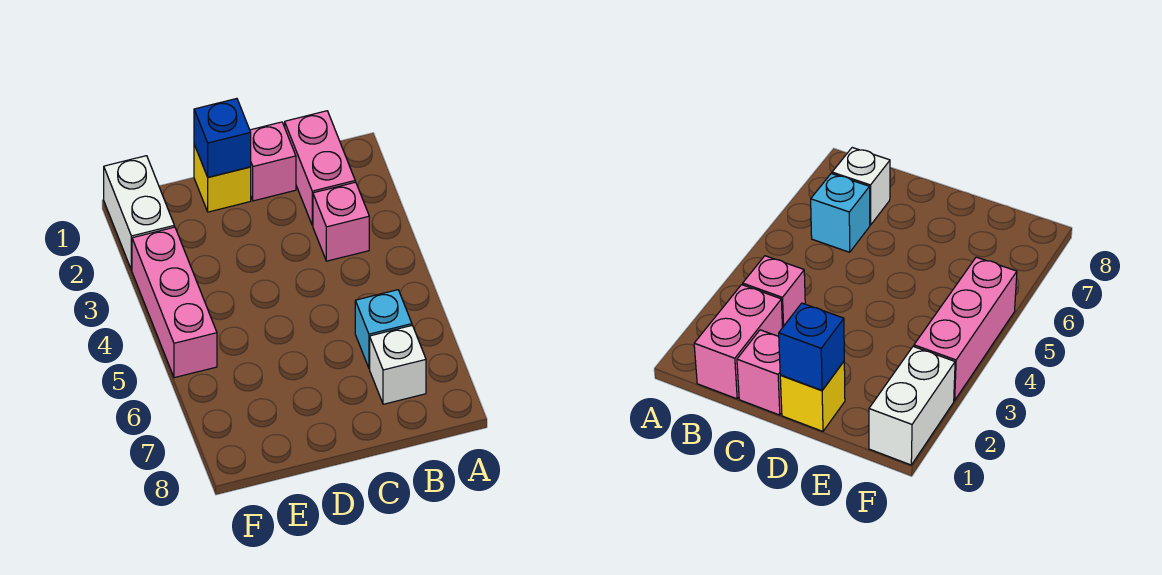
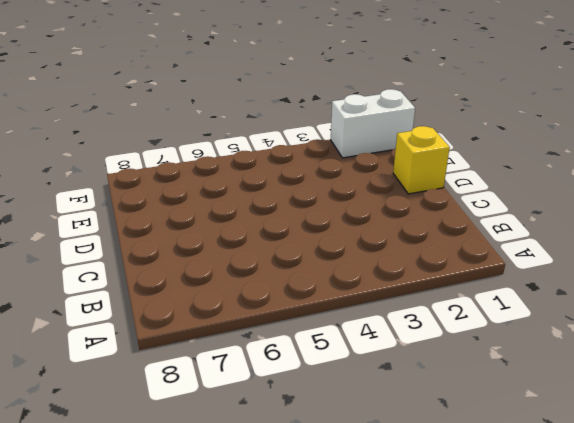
none -> pink 1x2 brick [285,111,355,225]
none -> pink 1x1 brick [313,182,369,261]

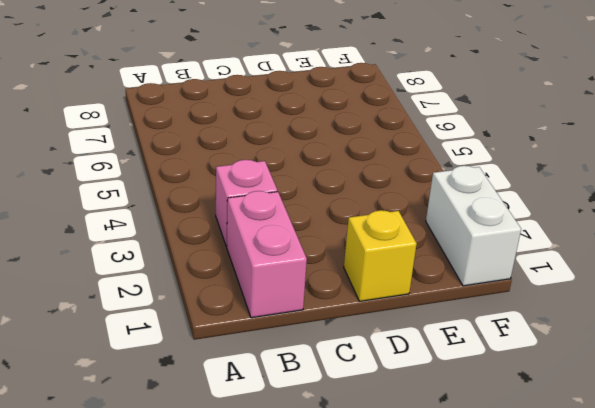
none -> cyan 1x1 brick [355,290,412,369]
none -> white 1x1 brick [370,326,426,404]

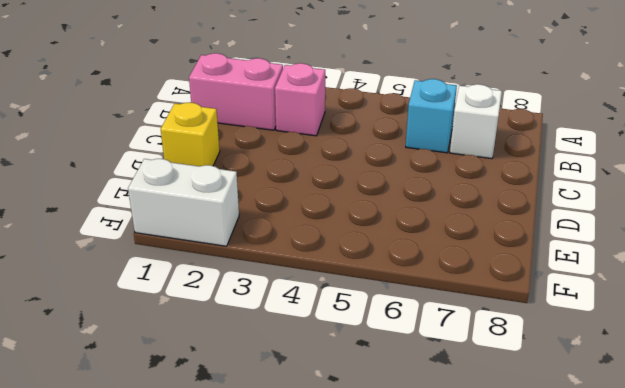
none -> pink 1x1 brick [250,122,296,201]
none -> pink 1x3 brick [132,227,217,378]

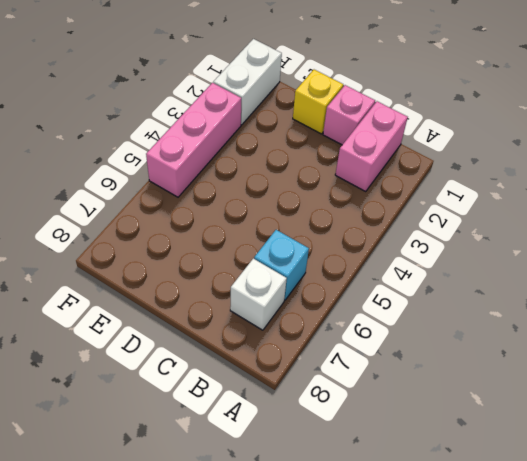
none -> pink 1x1 brick [313,182,369,261]
none -> blue 1x1 brick [194,99,251,177]

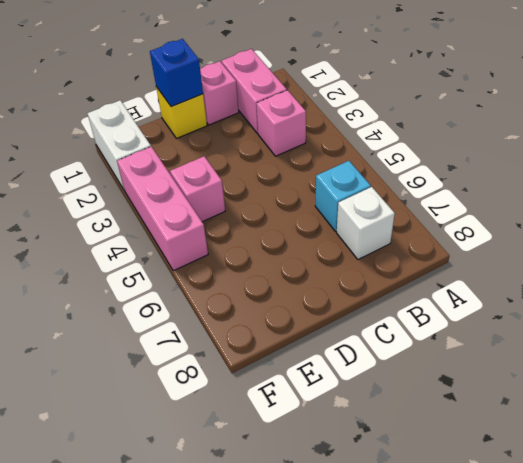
pink 1x1 brick [170,156,225,222] -> none

